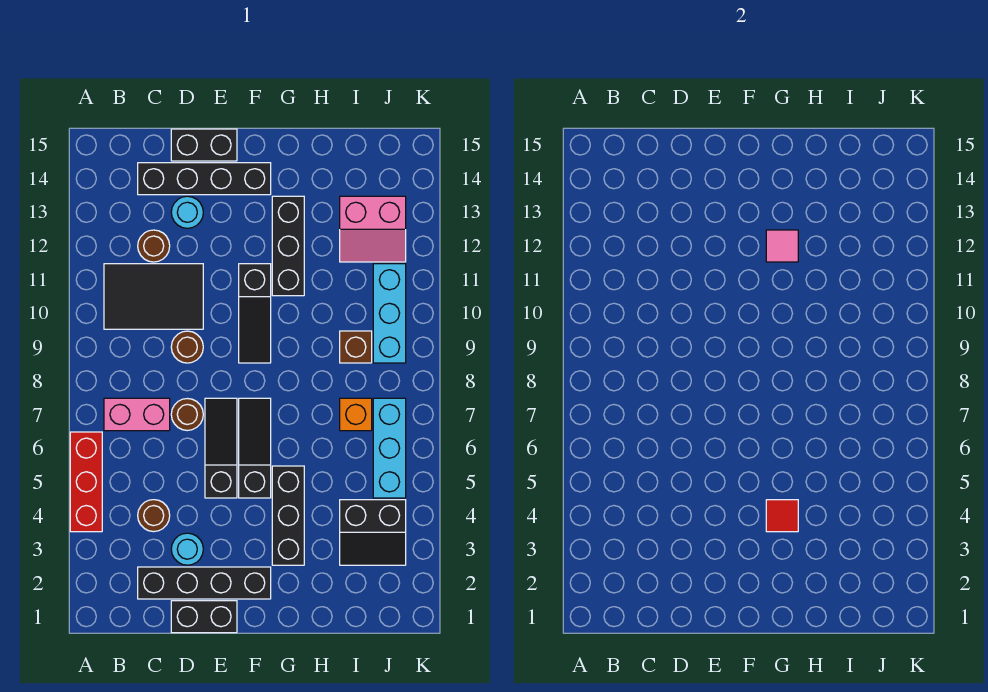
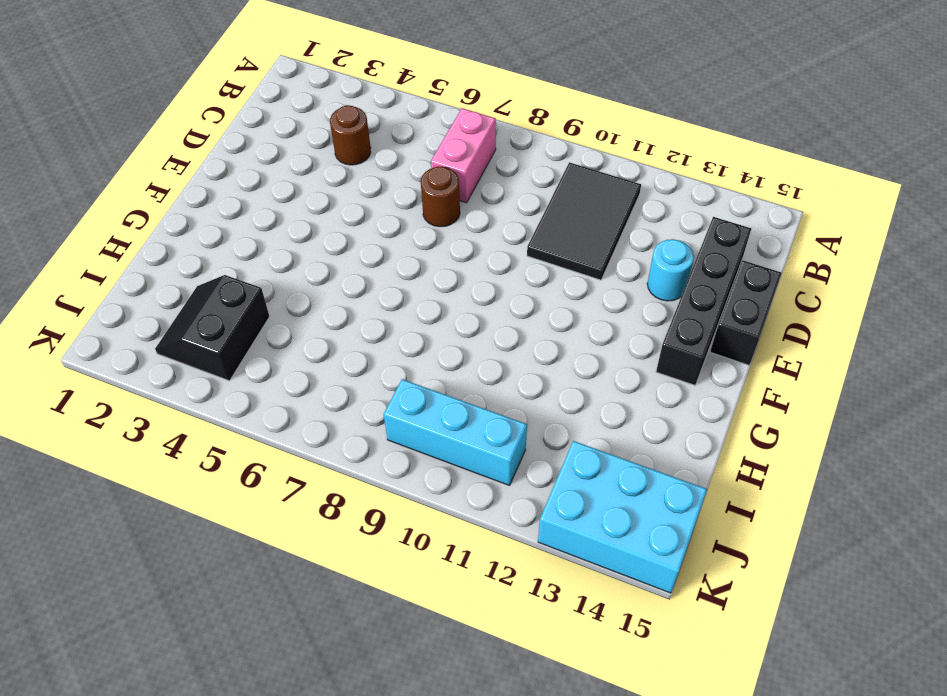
cyan 2x3 brick [538,441,707,593] -> pink 2x2 slope [340,196,406,262]
none -> red 1x3 brick [70,432,102,532]
none -> black 1x4 brick [138,567,271,599]
none -> brown 1x1 round brick [138,230,170,262]

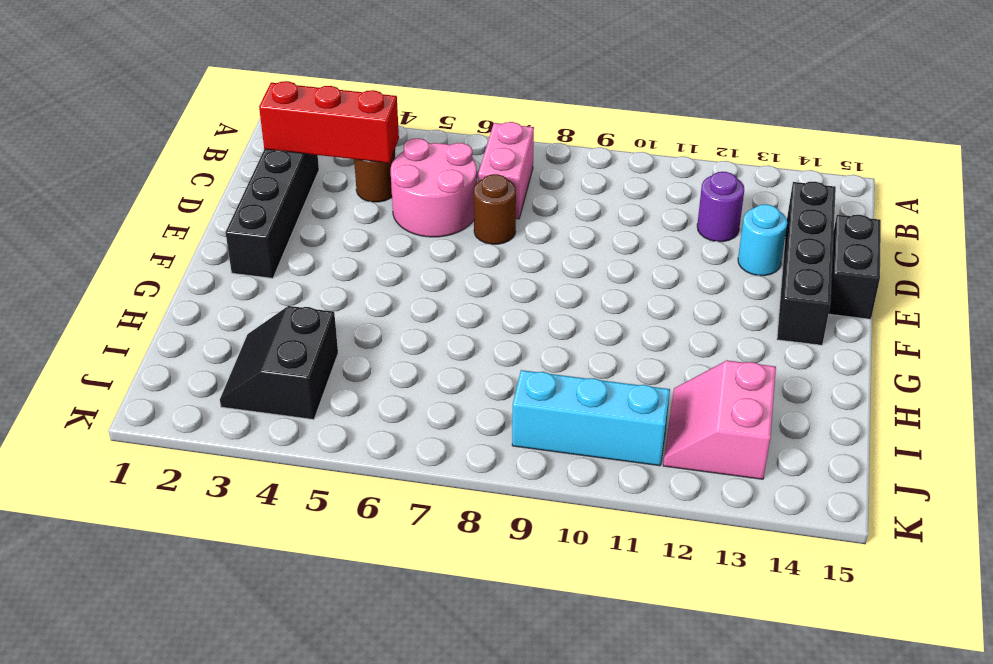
red 1x3 brick [259,81,399,163] -> red 1x3 brick moved to [70,432,102,532]
pink 2x2 round brick [391,138,477,237] -> none
purple 1x1 round brick [697,172,744,242] -> brown 1x1 round brick [138,230,170,262]
none -> black 2x3 tile [104,264,203,329]
none -> black 1x2 brick [171,601,237,633]
none -> cyan 1x1 round brick [171,533,203,565]

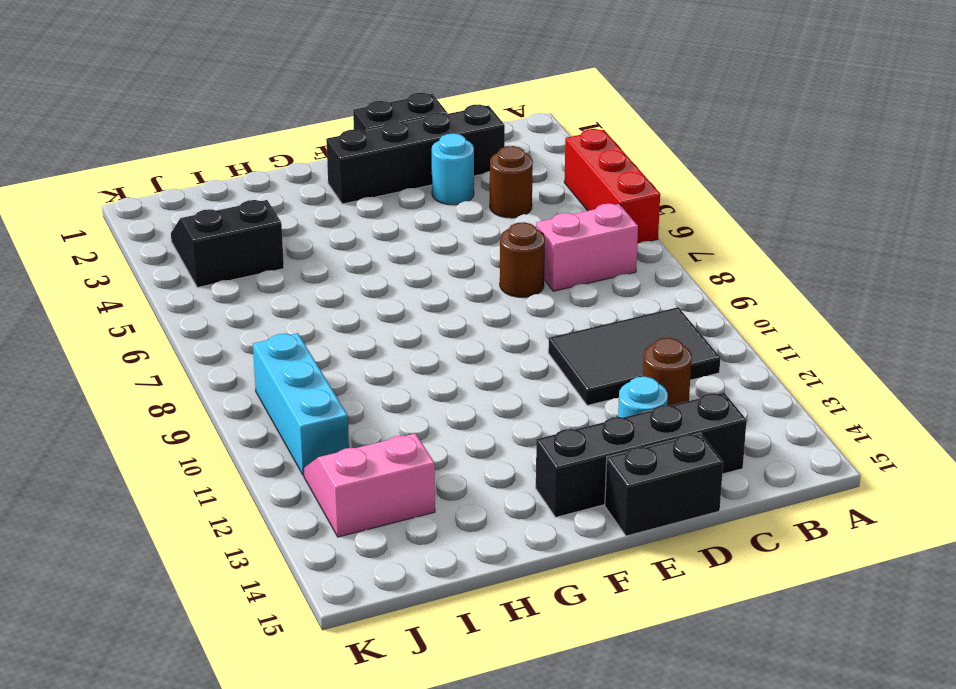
none -> brown 1x1 round brick [171,331,203,363]
none -> black 1x3 slope [205,398,237,498]
none -> black 1x3 slope [239,398,271,498]

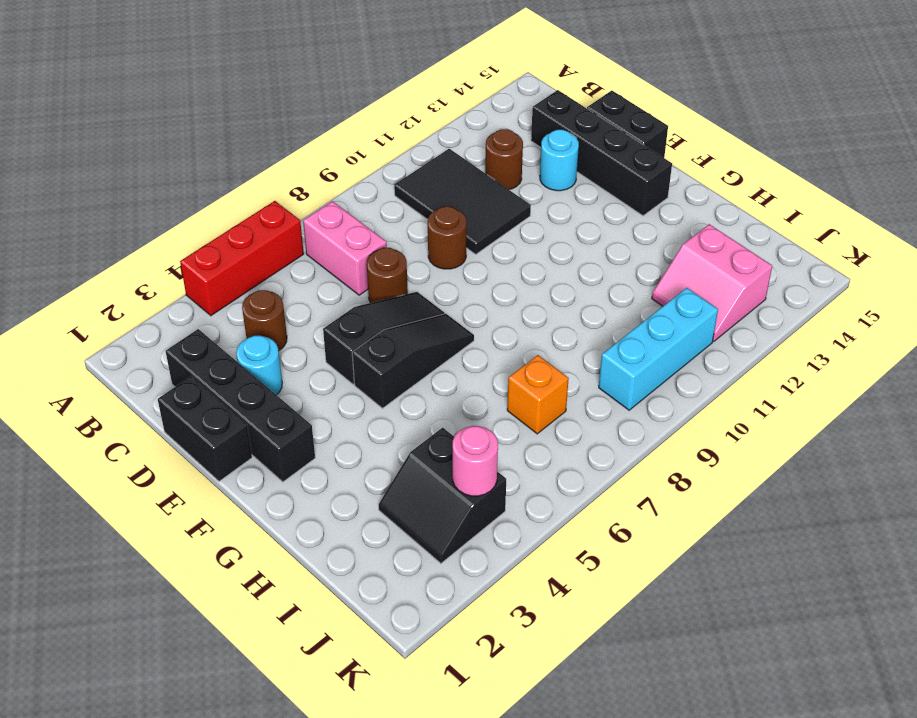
pink 1x1 round brick [453,426,498,496] -> none
none -> black 1x3 slope [239,264,271,363]
none -> black 1x3 brick [272,466,304,565]
none -> black 1x3 brick [272,196,304,296]

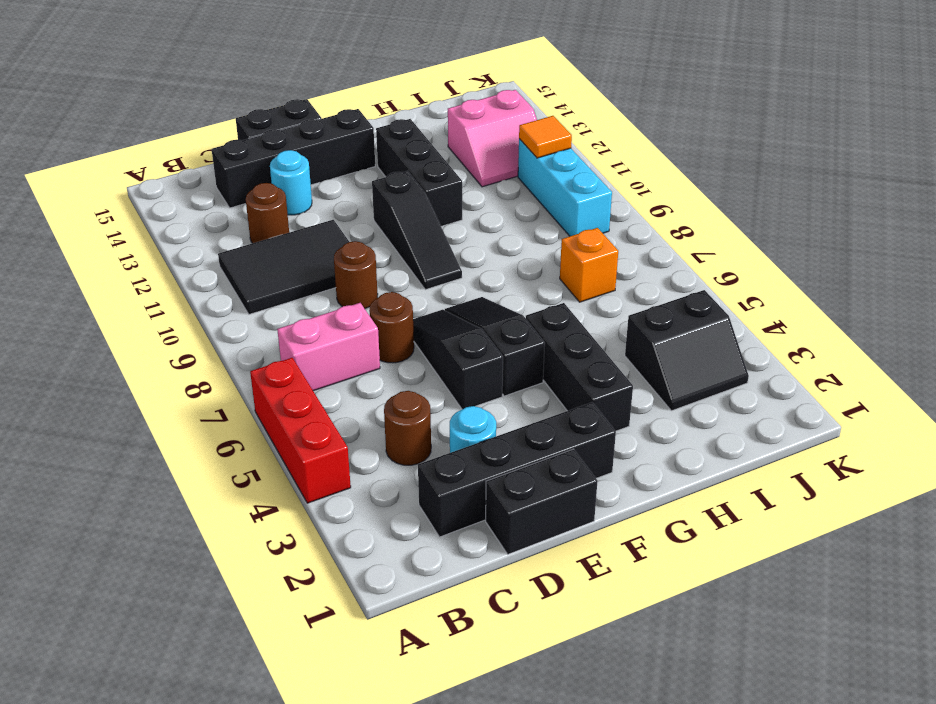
orange 1x1 tile [519,116,572,158] -> none
none -> brown 1x1 brick [340,331,372,363]
none -> cyan 1x3 brick [373,398,406,498]
none -> red 1x1 tile [766,500,798,532]

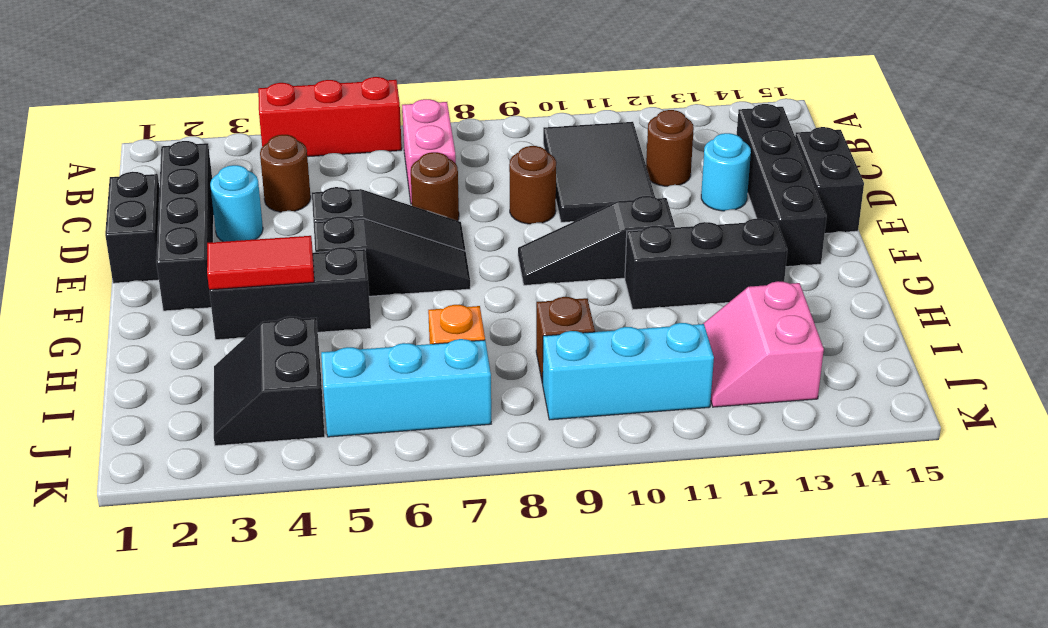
red 1x2 tile [207,236,314,290] -> red 1x1 tile [766,500,798,532]
none -> pink 1x1 tile [766,230,798,262]

